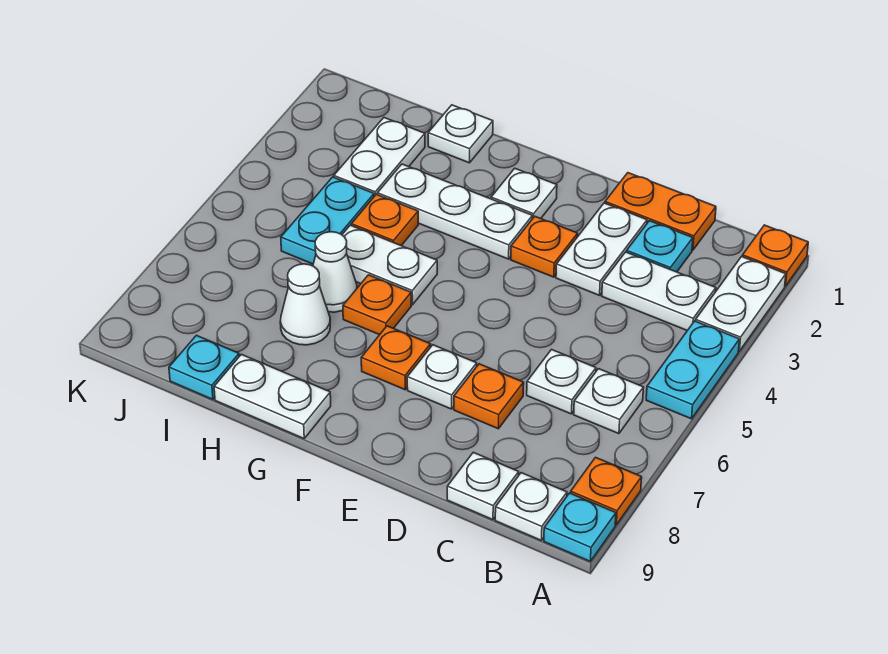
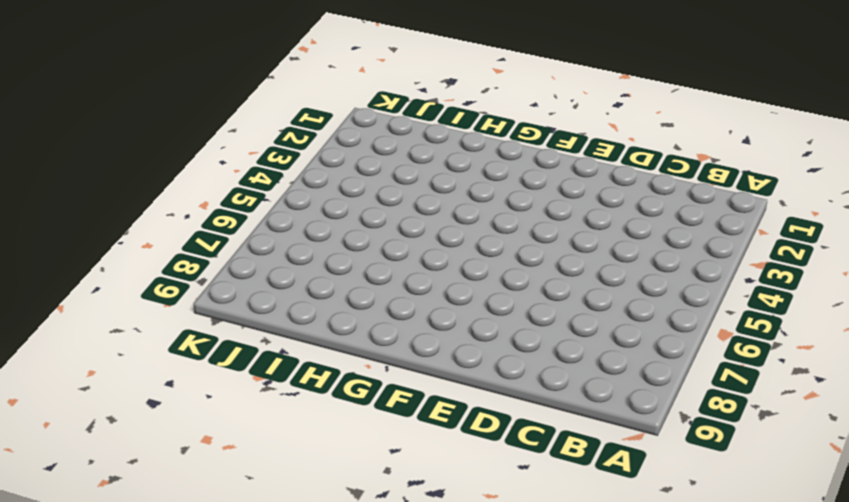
none -> orange 1x1 plate [742,225,808,286]
none -> white 1x2 plate [696,257,786,351]
none -> cyan 1x2 plate [646,321,740,419]

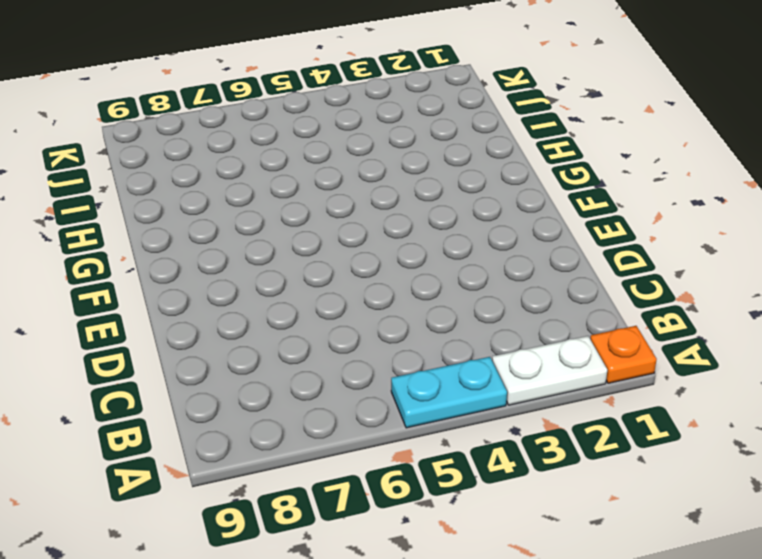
none -> orange 1x1 plate [571,457,642,525]
none -> cyan 1x1 plate [544,493,616,561]
none -> white 1x2 plate [602,252,716,331]

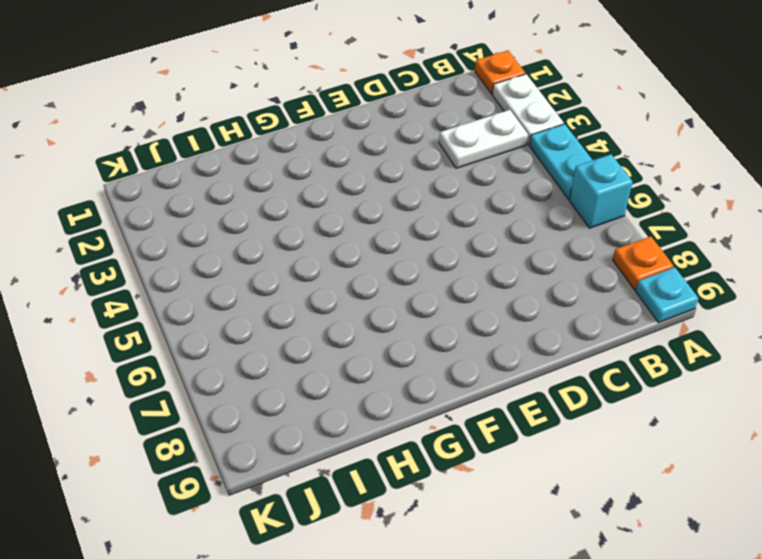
cyan 1x1 brick [569,154,633,228] -> none
none -> white 1x1 plate [574,369,644,434]
none -> white 1x1 plate [495,473,567,541]
none -> orange 1x2 plate [605,173,716,250]

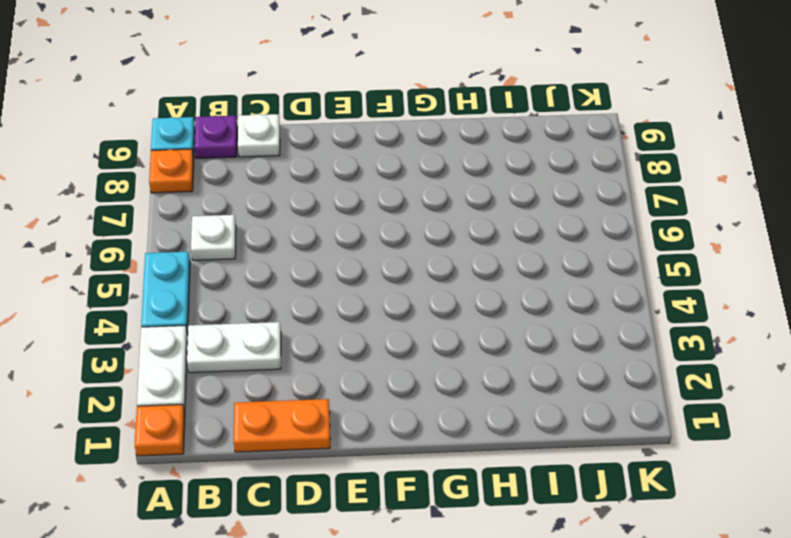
purple 1x1 plate [194,116,237,159] -> white 1x1 plate [495,473,567,541]
none -> cyan 1x1 plate [627,221,693,272]
none -> white 1x1 plate [527,350,596,414]
none -> white 1x2 plate [556,203,647,295]

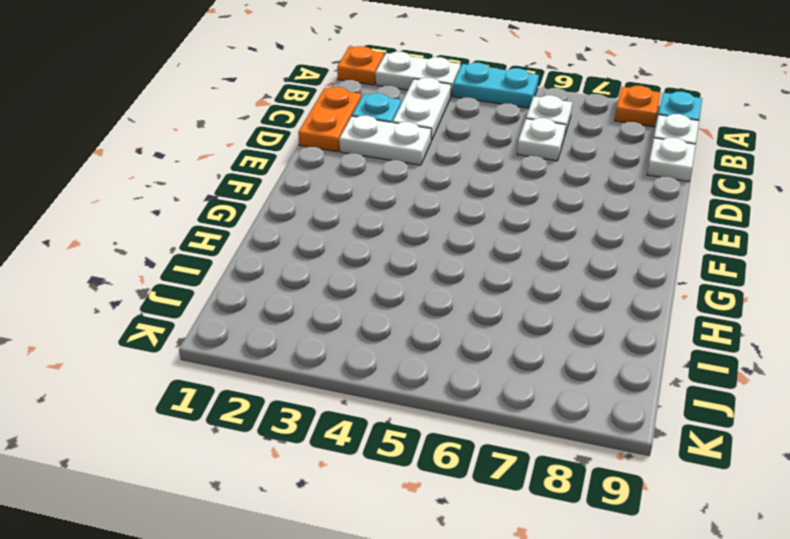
none -> orange 1x1 plate [454,364,524,429]
none -> orange 1x1 plate [511,217,578,277]
none -> white 1x1 plate [407,345,477,409]

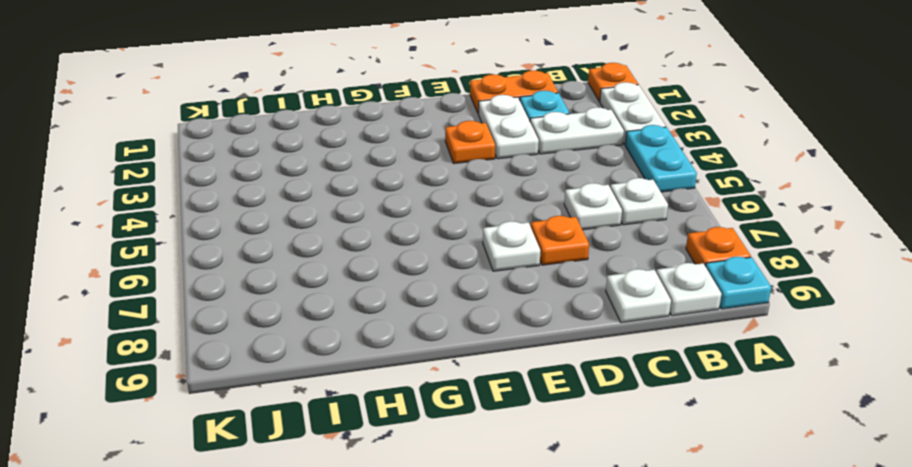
none -> white 1x1 plate [491,168,557,219]
none -> white 1x3 plate [377,164,533,259]
none -> orange 1x1 plate [361,326,431,390]

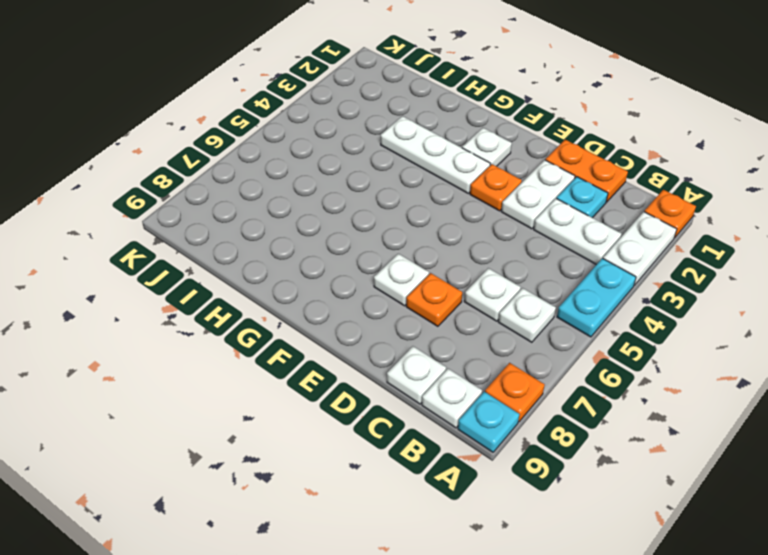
none -> orange 1x1 plate [361,326,431,390]
none -> white 1x2 plate [342,225,437,305]
none -> orange 1x1 plate [343,275,411,335]

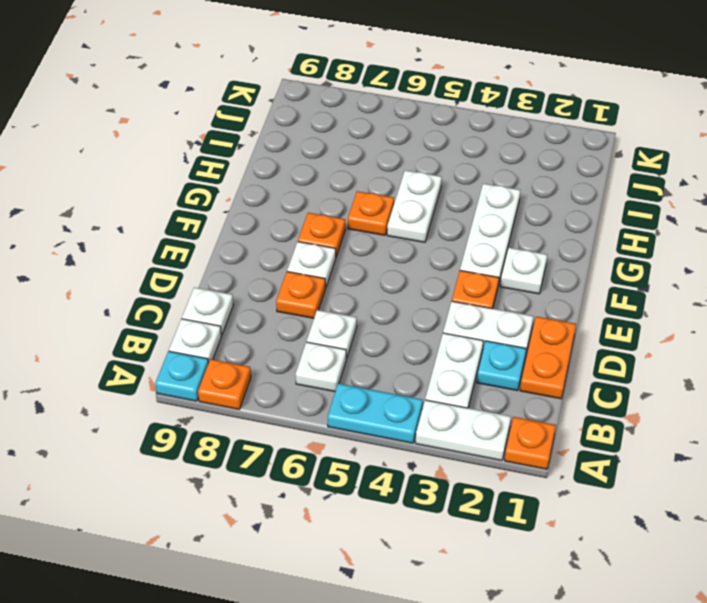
none -> white 1x2 plate [214,354,331,439]
none -> white 1x1 plate [428,105,493,163]
none -> orange 1x1 plate [351,194,418,246]

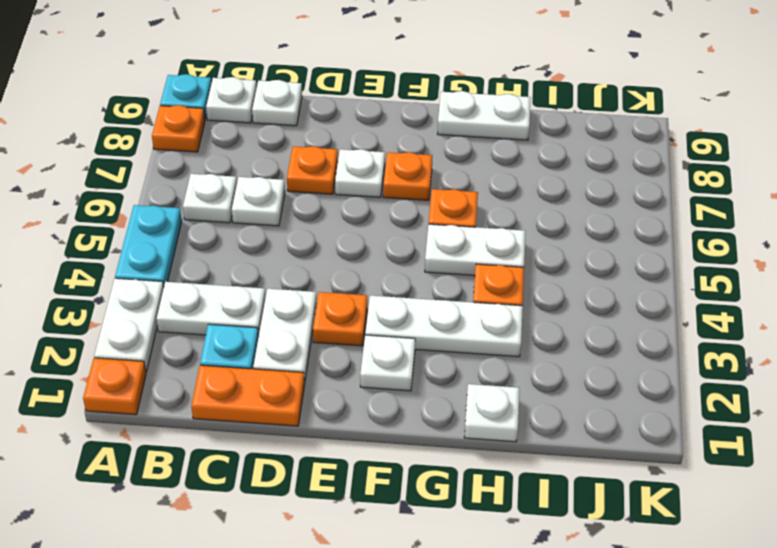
none -> white 1x1 cone [313,232,357,312]
none -> white 1x1 cone [280,264,330,345]
none -> white 1x2 plate [334,118,425,196]

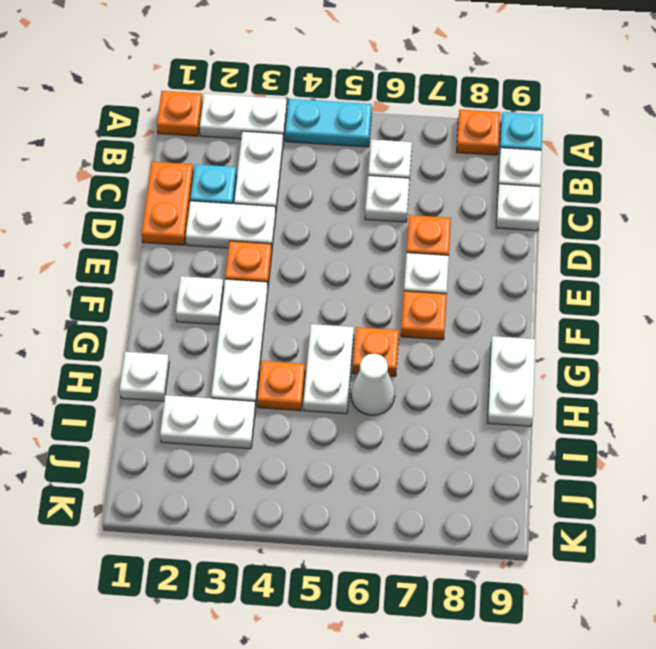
none -> white 1x1 cone [280,264,330,345]
none -> cyan 1x2 plate [281,177,374,264]
none -> cyan 1x1 plate [169,335,239,399]

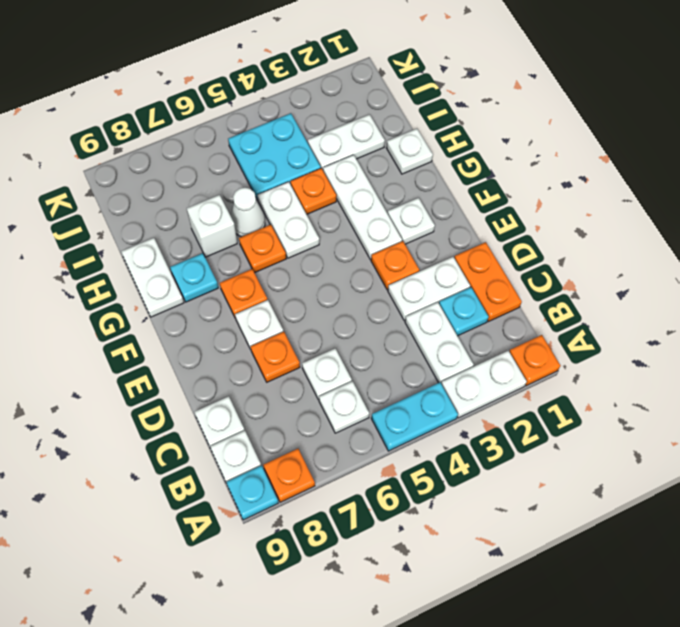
cyan 1x1 plate [170,253,218,302] -> cyan 1x1 plate moved to [169,335,239,399]
white 1x1 brick [187,195,237,257] -> white 1x1 cone [280,264,330,345]
cyan 2x2 plate [228,113,321,200] -> cyan 1x2 plate [281,177,374,264]

